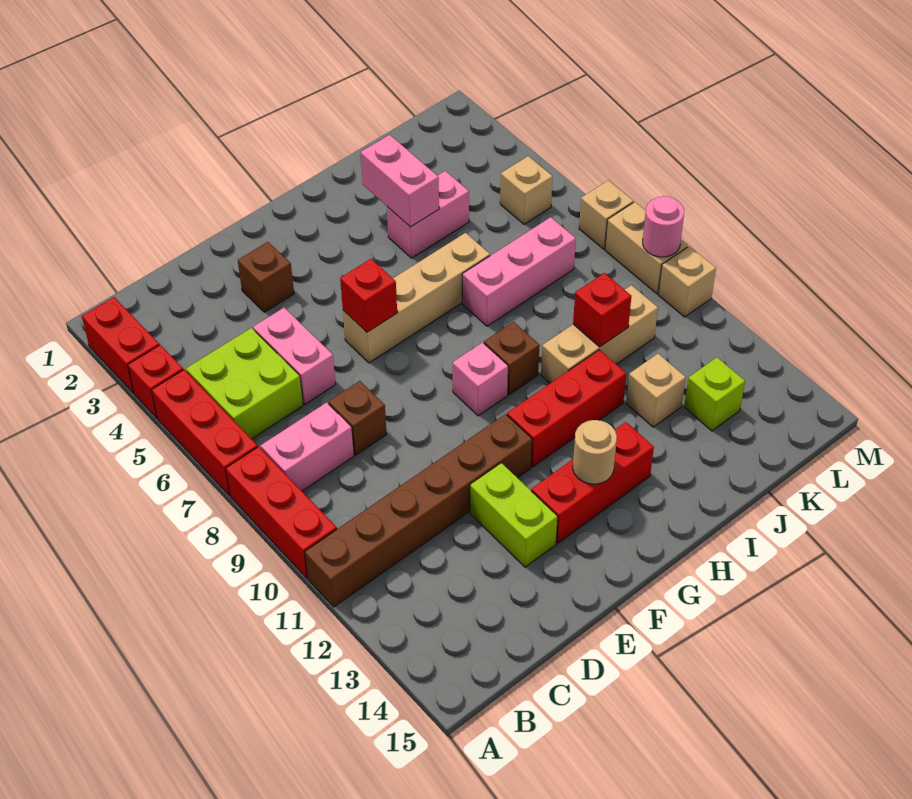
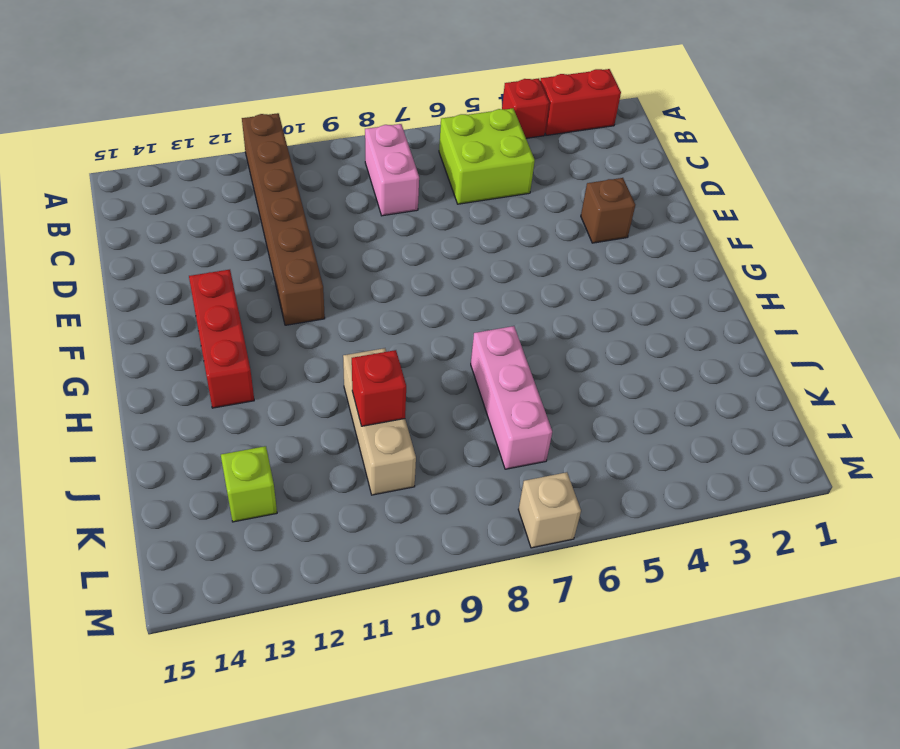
none -> red 1x3 brick [152,370,258,496]
none -> red 1x3 brick [226,447,337,578]
none -> pink 1x2 brick [253,308,336,404]
none -> brown 1x1 brick [328,381,387,455]

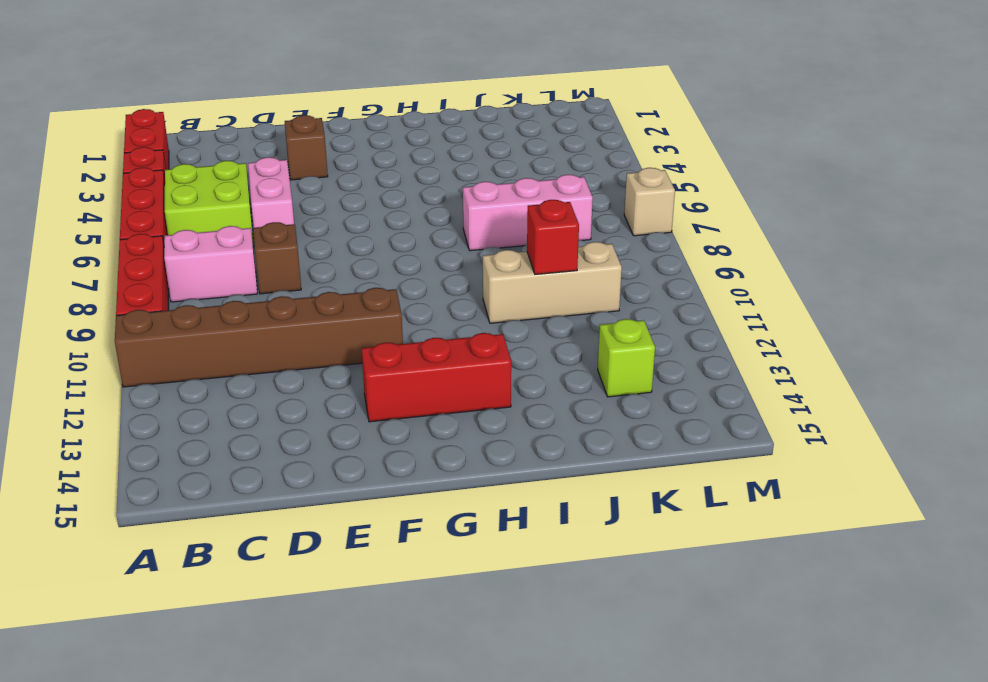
none -> lime 1x2 brick [470,463,558,567]
none -> tan 1x4 brick [343,233,490,363]
none -> pink 1x1 brick [453,343,508,416]
none -> red 1x3 brick [507,350,626,467]

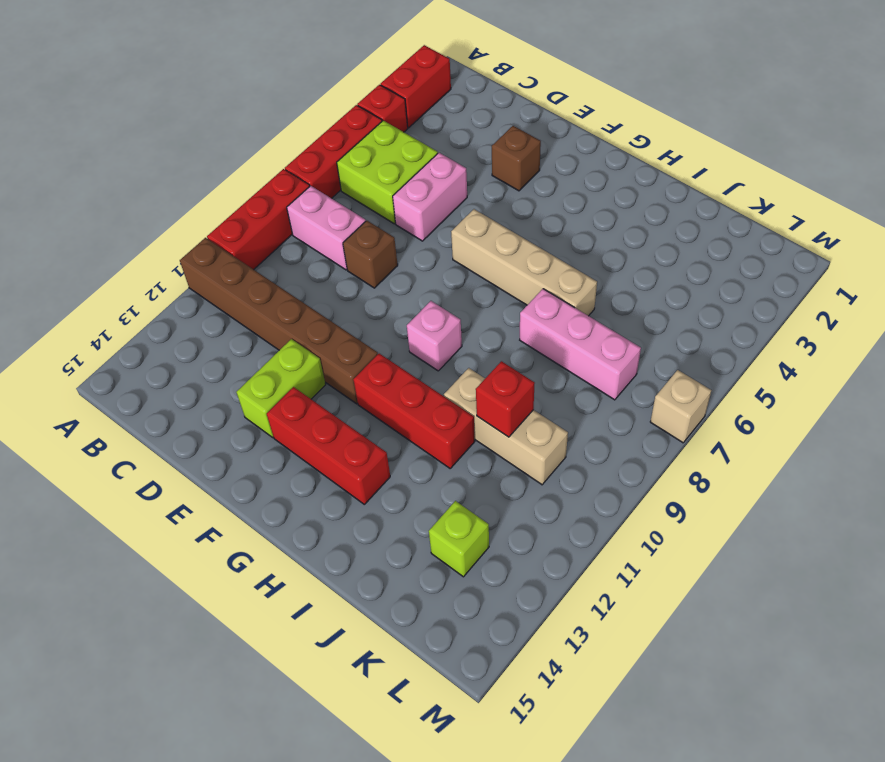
none -> brown 1x1 brick [484,322,540,395]
none -> pink 1x2 brick [387,171,469,258]
none -> tan 1x1 brick [626,354,686,427]
none -> tan 1x1 brick [500,156,553,224]

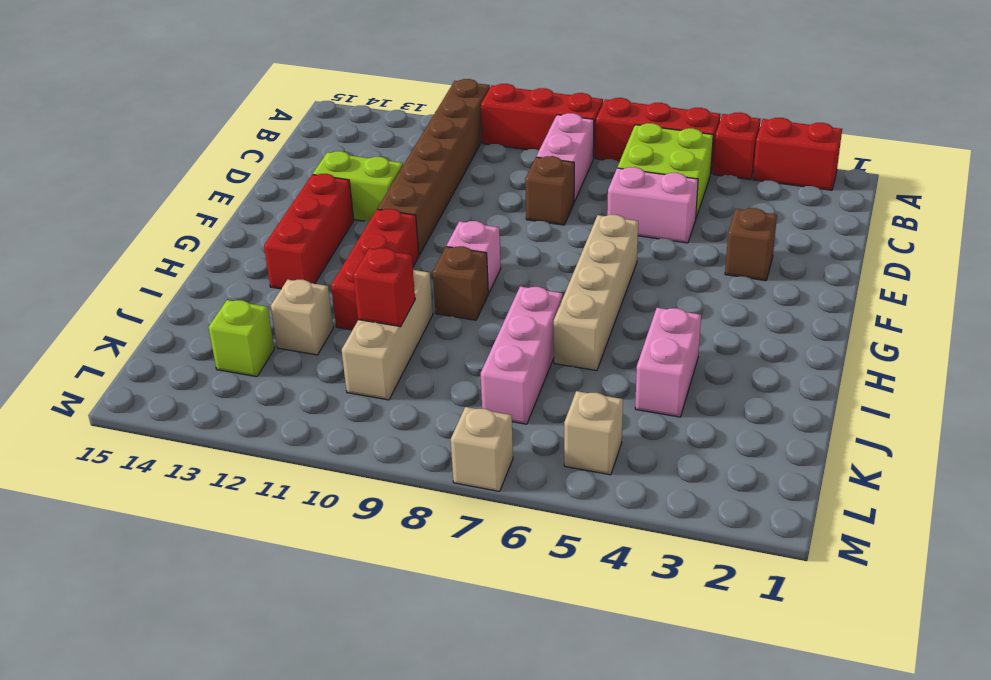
none -> tan 1x2 brick [605,202,688,294]
none -> tan 1x1 brick [658,246,716,317]
none -> red 1x1 brick [340,259,397,332]
none -> tan 1x1 round brick [573,420,617,484]

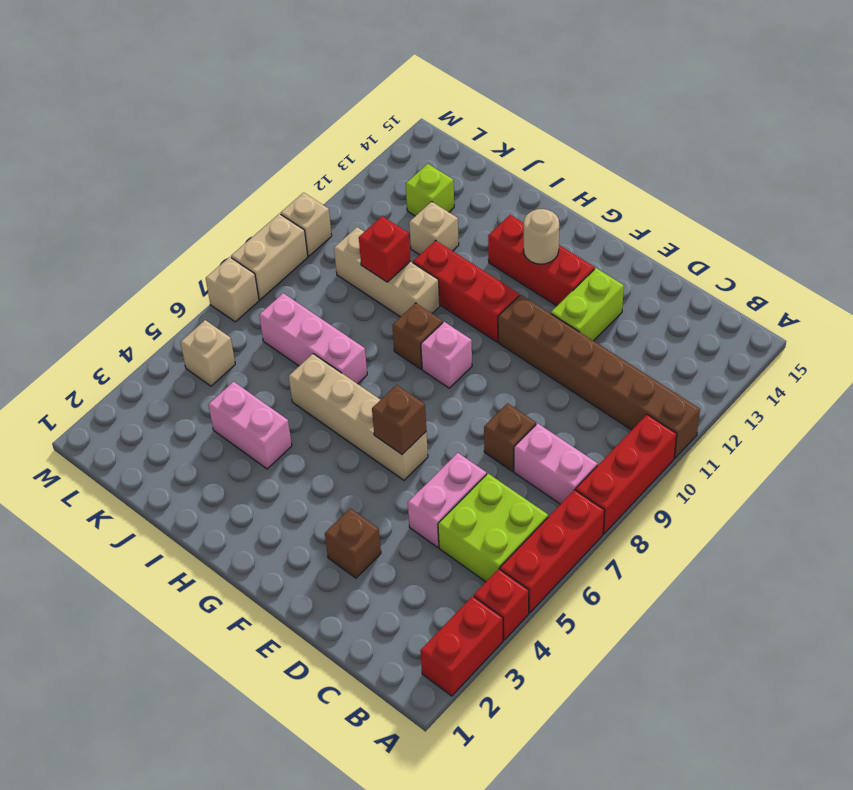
brown 1x1 brick [372,385,426,454] -> red 1x1 brick [340,259,397,332]
none -> pink 1x2 brick [361,135,439,227]
none -> pink 1x1 round brick [643,196,684,257]

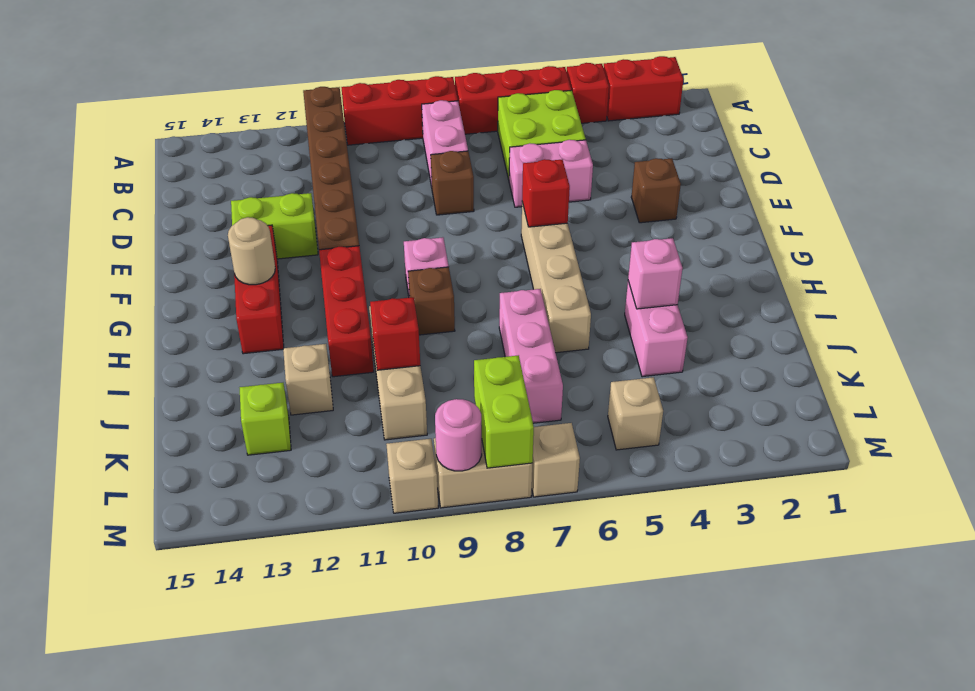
pink 1x1 brick [628,238,683,309] -> pink 1x2 brick [361,135,439,227]
lime 1x2 brick [474,355,534,468] -> none

